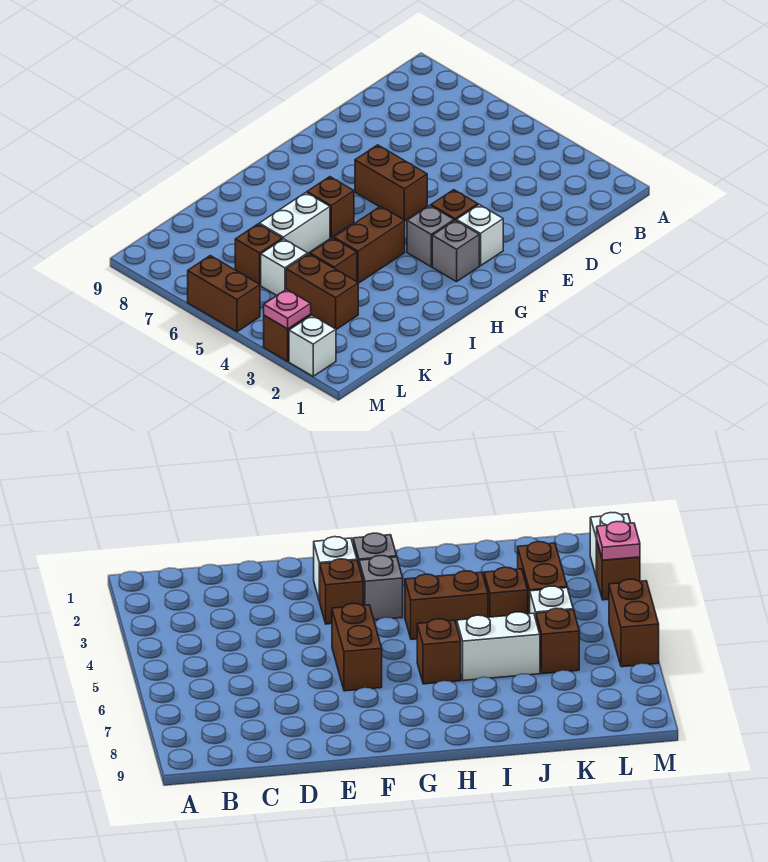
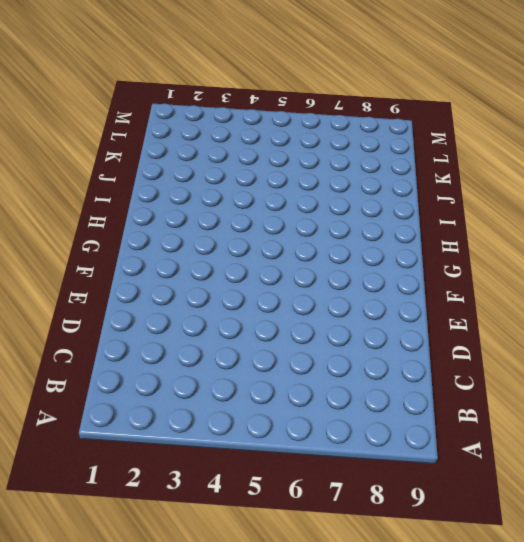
none -> white 1x1 brick [456,205,503,266]
none -> brown 1x1 brick [431,190,478,221]
none -> brown 1x2 brick [355,145,427,221]

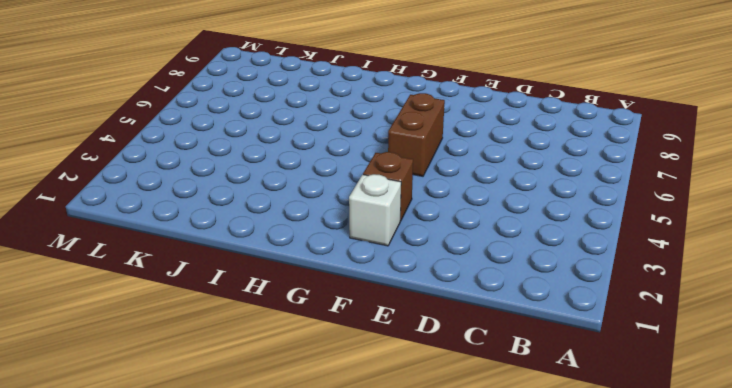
none -> grey 1x1 brick [432,220,479,282]
none -> grey 1x1 brick [407,206,454,267]
none -> brown 1x2 brick [334,206,405,283]

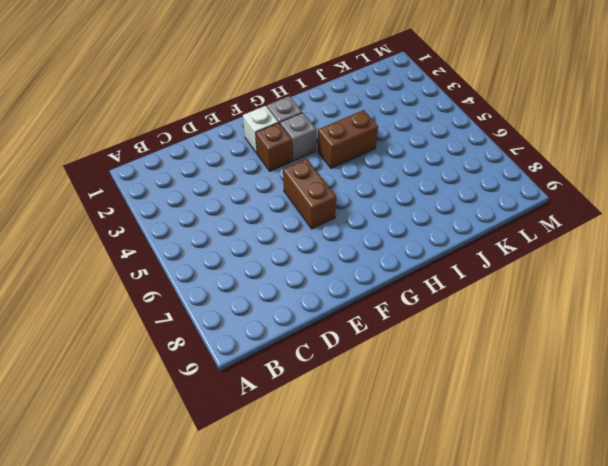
none -> brown 1x1 brick [307,177,354,238]
none -> white 1x2 brick [259,193,330,253]
none -> brown 1x1 brick [310,238,357,282]

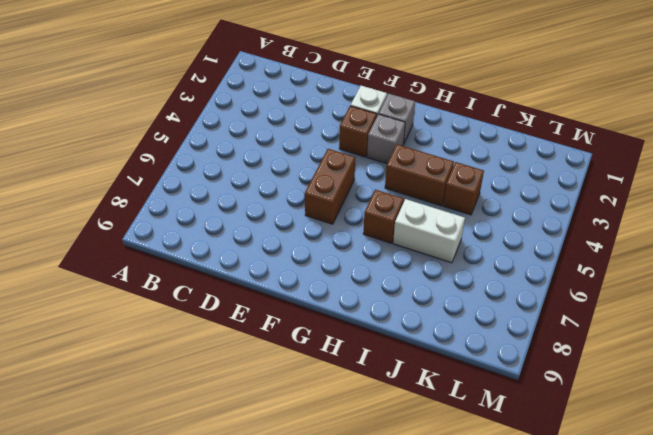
none -> brown 1x2 brick [286,254,358,330]
none -> white 1x1 brick [261,239,308,296]
none -> brown 1x1 brick [235,224,282,285]

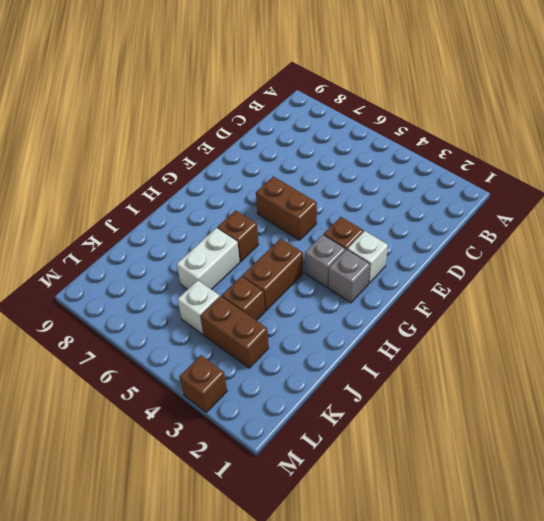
none -> brown 1x1 brick [235,224,282,285]
none -> white 1x1 brick [289,315,336,376]
none -> brown 1x2 brick [188,256,260,332]

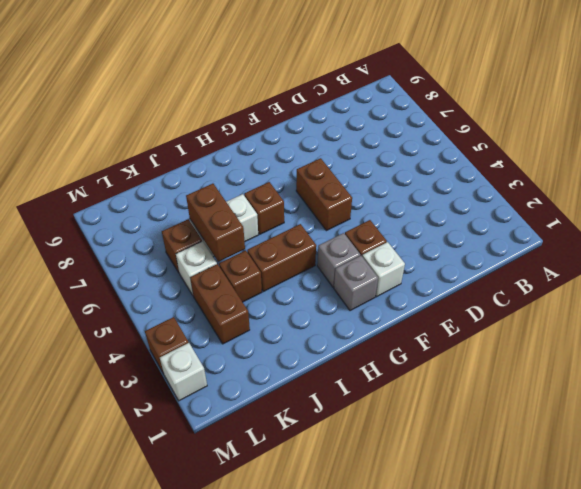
brown 1x2 brick [186,184,245,262] -> brown 1x2 brick moved to [188,256,260,332]
none -> pink 1x1 plate [264,289,311,329]

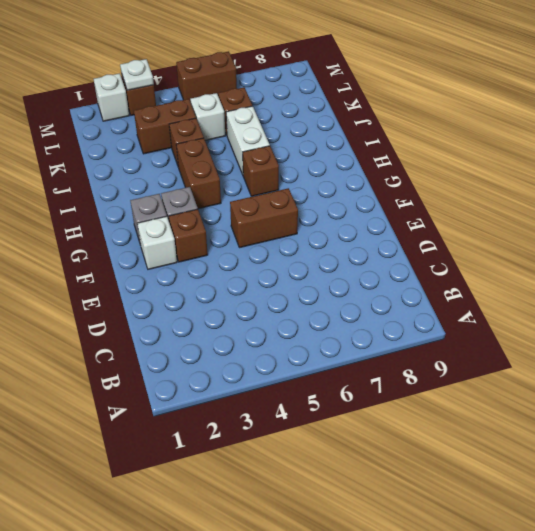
white 1x1 plate [120,59,154,90] -> pink 1x1 plate [264,289,311,329]

